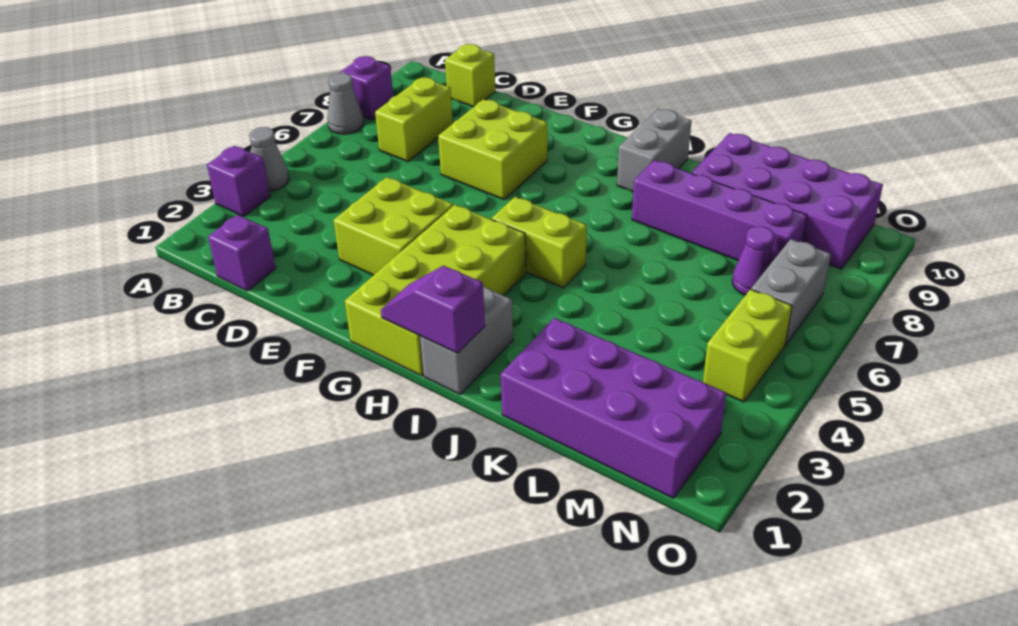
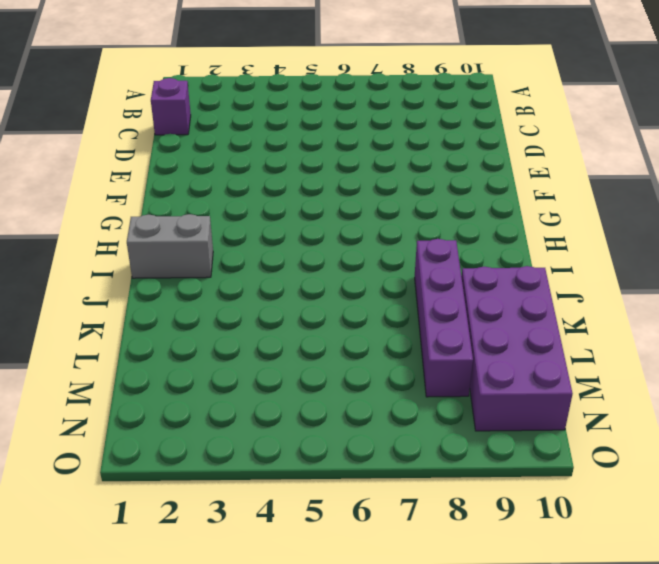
none -> purple 1x1 brick [207,146,270,216]
none -> grey 1x1 cone [249,127,289,191]
none -> grey 1x1 cone [327,73,364,134]

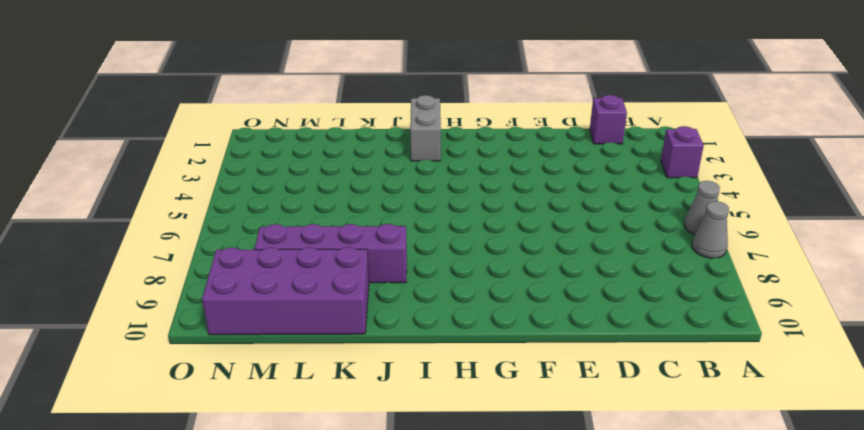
grey 1x1 cone [684,181,720,235] -> grey 1x1 cone moved to [249,127,289,191]
none -> purple 1x1 brick [340,56,393,120]
none -> lime 1x2 brick [375,77,453,161]
none -> lime 1x1 brick [445,44,495,107]

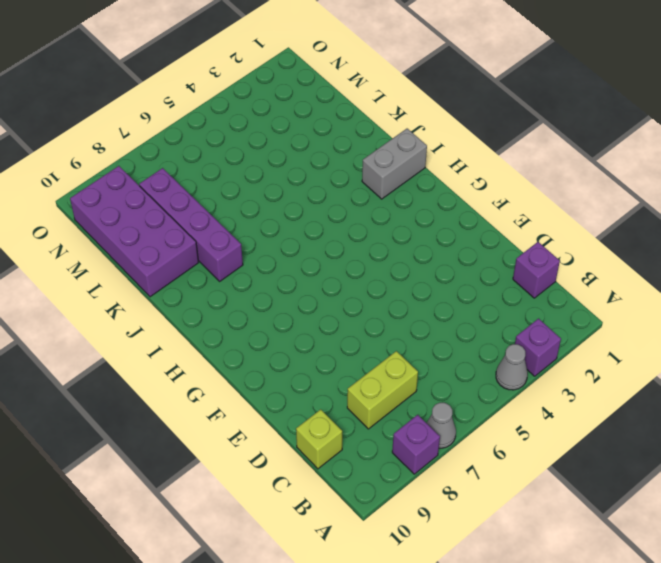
none -> lime 2x2 brick [334,177,453,275]
none -> lime 2x2 brick [438,99,547,199]
none -> lime 2x4 brick [345,205,526,376]

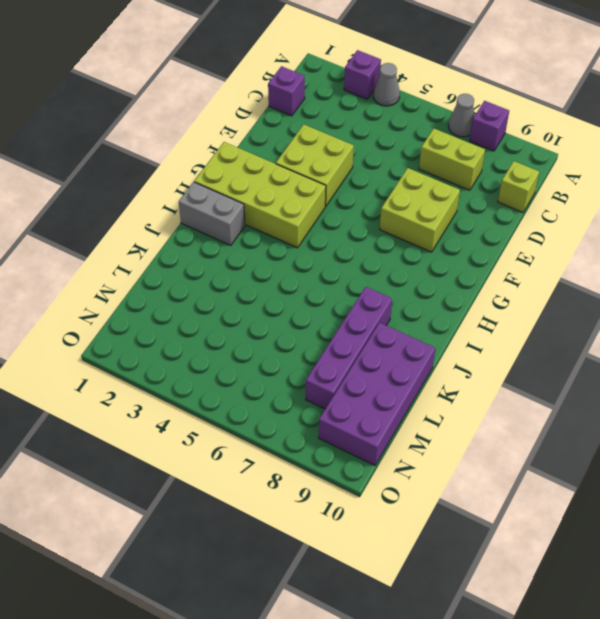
none -> lime 1x2 brick [492,197,587,288]
none -> grey 1x2 brick [617,109,692,192]
none -> purple 2x4 brick [501,318,726,498]

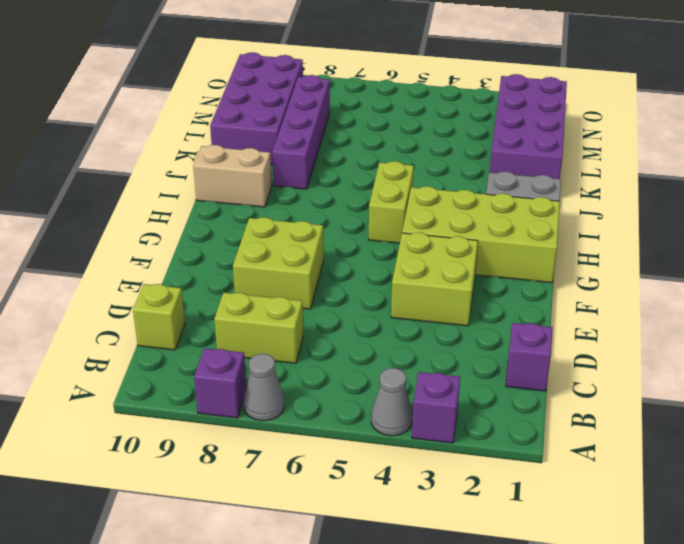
tan 1x2 brick [193,145,272,207] -> grey 1x2 brick [617,109,692,192]
none -> purple 1x1 cone [732,226,774,295]
none -> lime 1x2 brick [703,289,792,402]
none -> grey 1x2 brick [751,239,831,345]

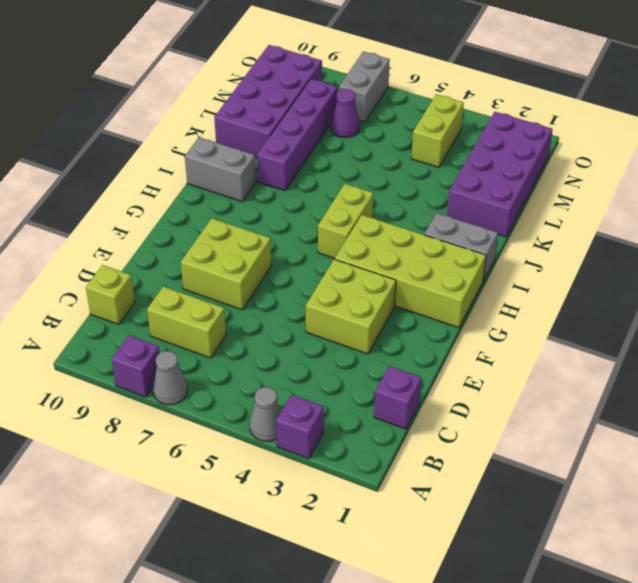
lime 1x2 brick [411,94,464,167] -> lime 1x2 brick turned to [703,289,792,402]
grey 1x2 brick [339,51,390,122] -> grey 1x2 brick turned to [751,239,831,345]
none -> purple 1x2 slope [381,266,485,353]

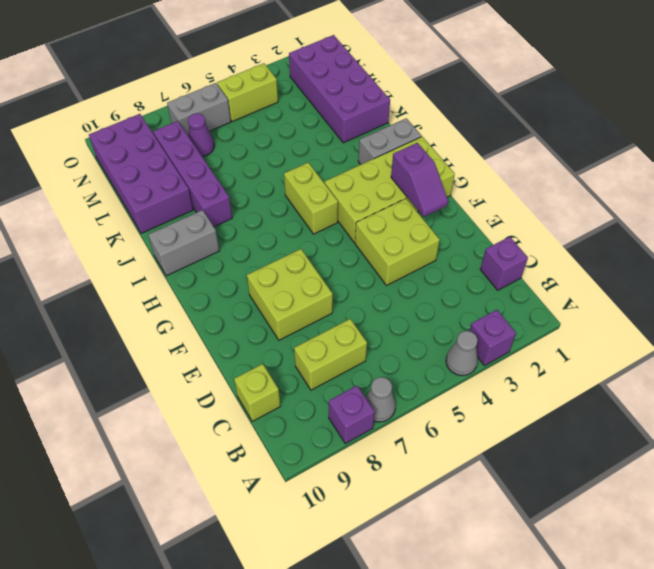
purple 1x2 slope [391,143,448,217] -> purple 1x2 slope moved to [381,266,485,353]

